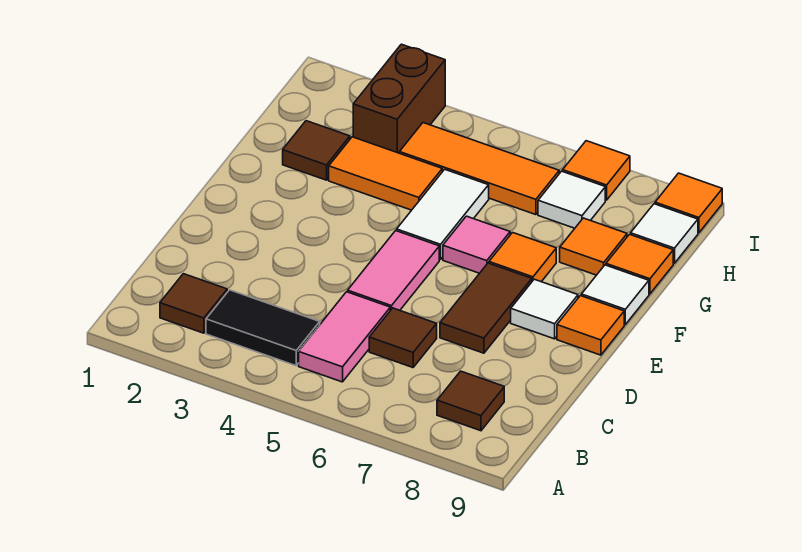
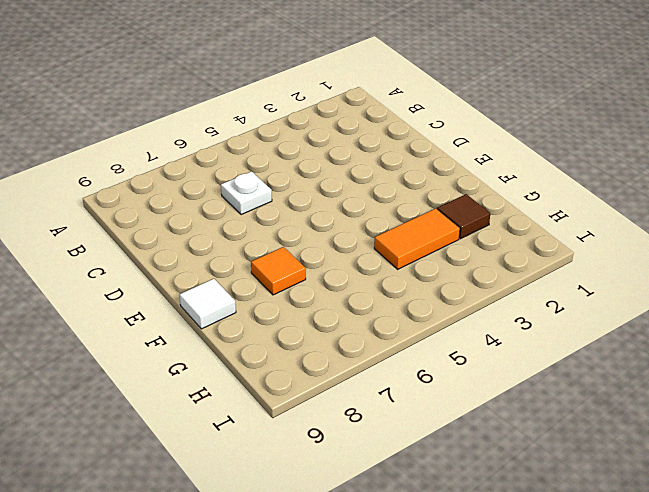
white 1x1 plate [221,171,272,215] -> brown 1x1 tile [369,308,437,368]
none -> brown 1x1 tile [160,274,227,333]
none -> black 1x2 tile [206,290,320,366]
none -> pink 1x2 tile [299,292,390,382]

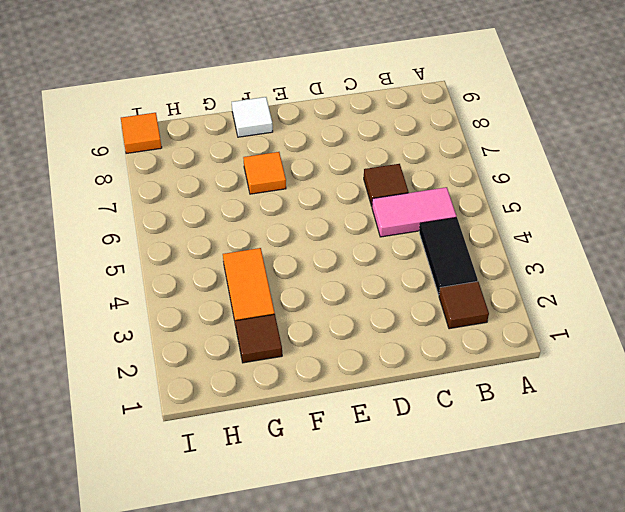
none -> brown 1x1 tile [437,371,504,431]
none -> pink 1x2 tile [348,231,439,311]
none -> brown 1x2 tile [440,263,532,353]

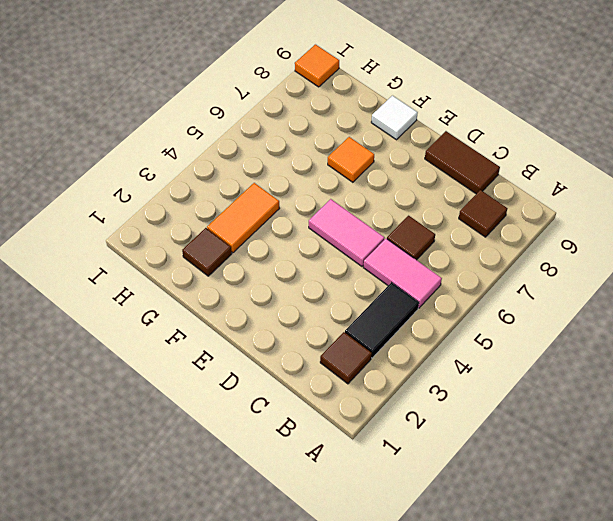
brown 1x2 tile [425,131,500,194] -> brown 1x2 tile moved to [440,263,532,353]
none -> white 1x1 tile [511,279,578,339]
none -> orange 1x1 tile [557,296,624,355]
none -> white 1x2 tile [397,169,489,260]

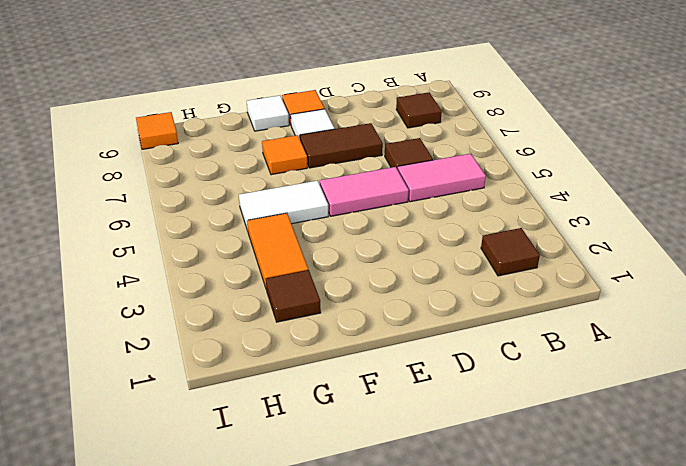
none -> black 1x2 tile [206,290,320,366]
none -> pink 1x1 tile [443,216,510,273]
none -> orange 1x1 tile [560,218,627,275]

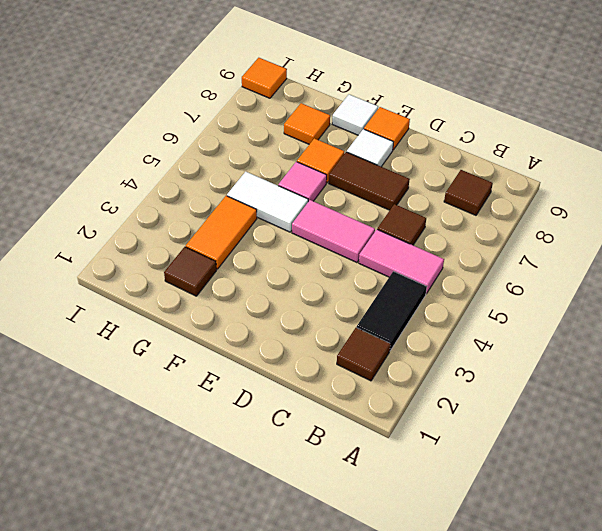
none -> orange 1x1 tile [606,234,673,294]
none -> brown 1x2 brick [353,44,445,153]
none -> orange 1x3 tile [400,123,559,215]

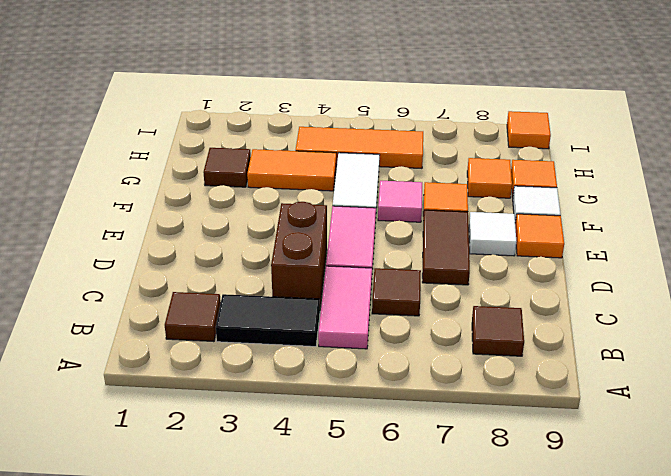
brown 1x2 brick [271,202,327,307] -> brown 1x2 brick moved to [353,44,445,153]
none -> white 1x1 tile [538,171,605,228]
none -> white 1x1 tile [631,204,698,263]
none -> orange 1x1 tile [563,141,630,200]

